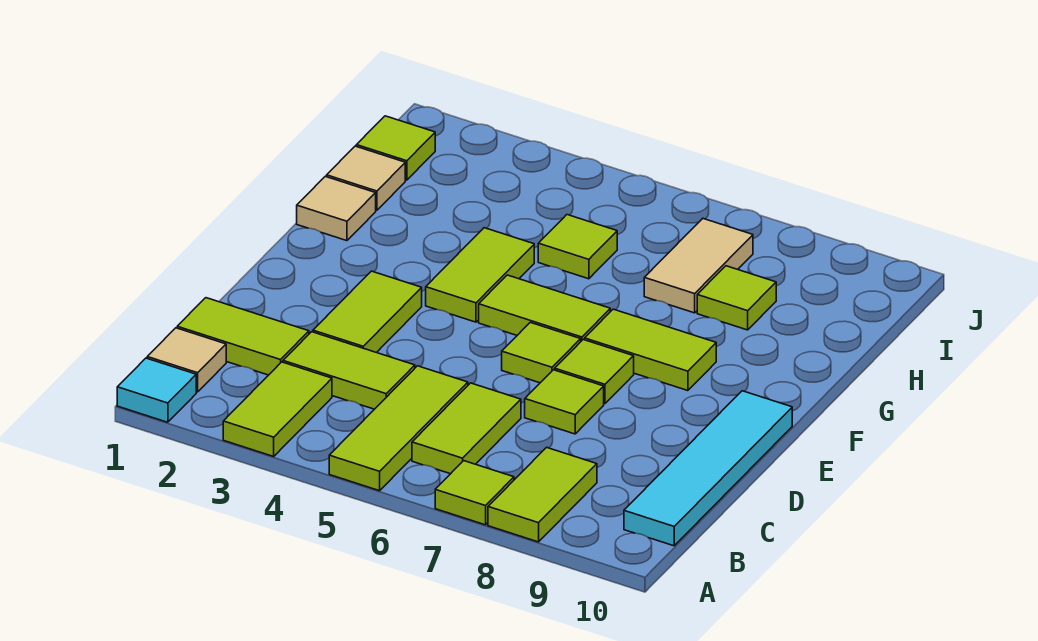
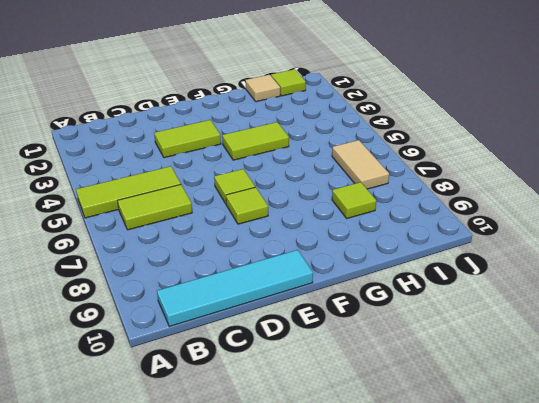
tan 1x2 tile [332,140,389,189] -> tan 1x2 tile turned to [644,219,753,313]
none -> cyan 1x1 tile [117,358,196,422]
none -> lime 1x2 tile [223,362,332,456]
none -> lime 1x1 tile [435,461,514,525]

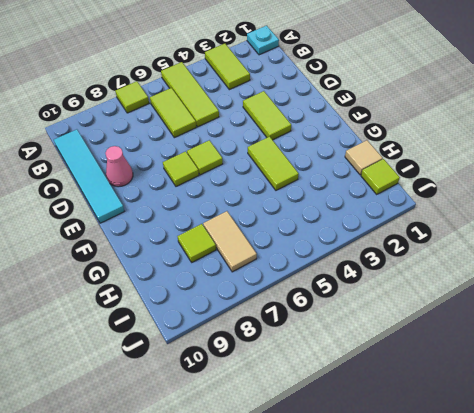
cyan 1x1 plate [247,26,279,55] -> cyan 1x1 tile [117,358,196,422]
pink 1x1 cone [106,146,133,187] -> none
none -> lime 1x2 tile [488,447,597,542]
none -> tan 1x1 tile [147,328,226,392]
none -> lime 1x2 tile [177,298,309,375]

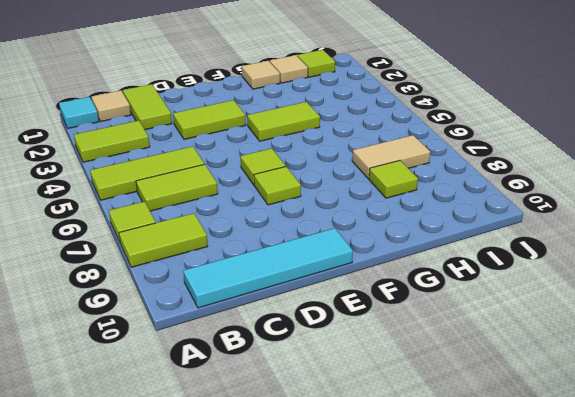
none -> lime 1x2 tile [283,332,415,409]
none -> lime 1x1 tile [525,370,604,434]
none -> lime 1x2 tile [479,275,610,341]

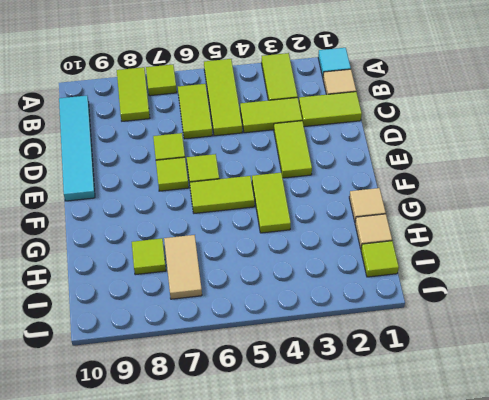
none -> lime 1x2 tile [585,309,716,391]
none -> lime 1x1 tile [538,215,617,279]

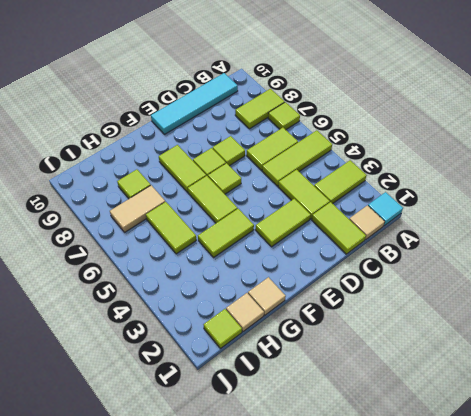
lime 1x2 tile [146,202,196,254] -> lime 1x1 tile [538,215,617,279]

